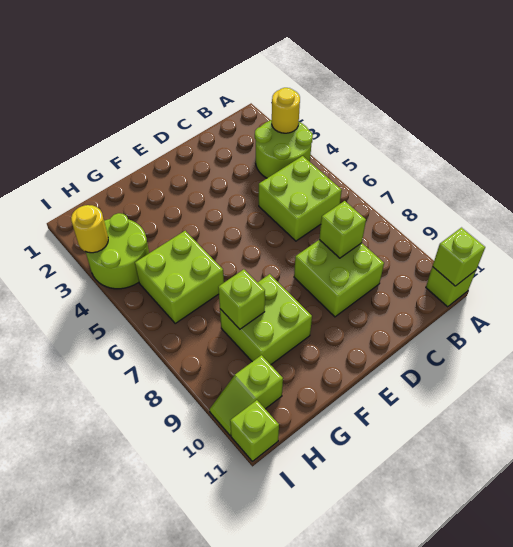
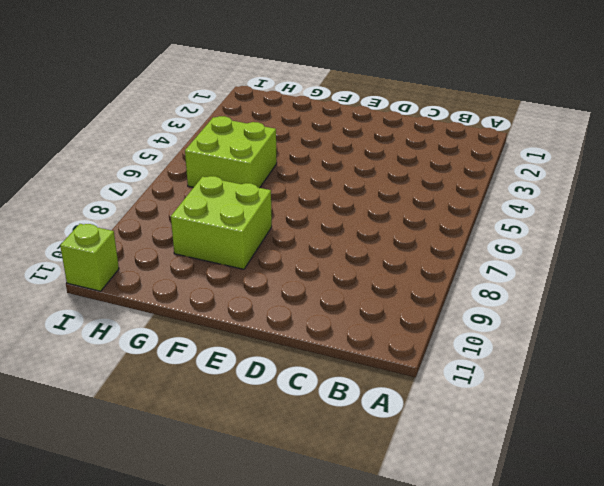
none -> lime 2x2 round brick [255,120,313,178]
none -> lime 1x1 brick [426,267,476,307]
none -> lime 2x2 brick [259,156,342,241]

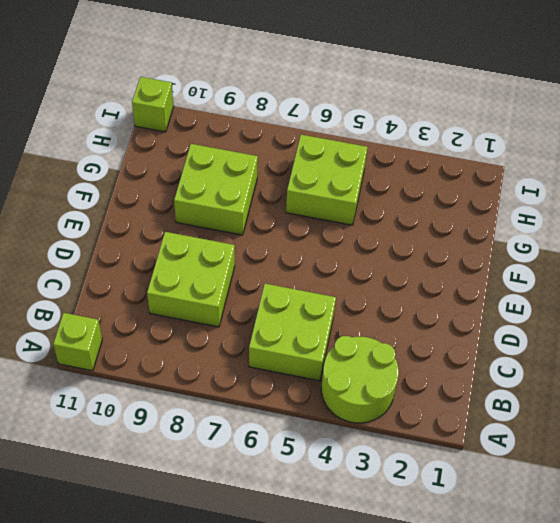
none -> lime 2x2 round brick [86,213,149,289]
none -> lime 1x2 slope [210,355,283,436]
none -> yellow 1x1 round brick [272,88,300,133]

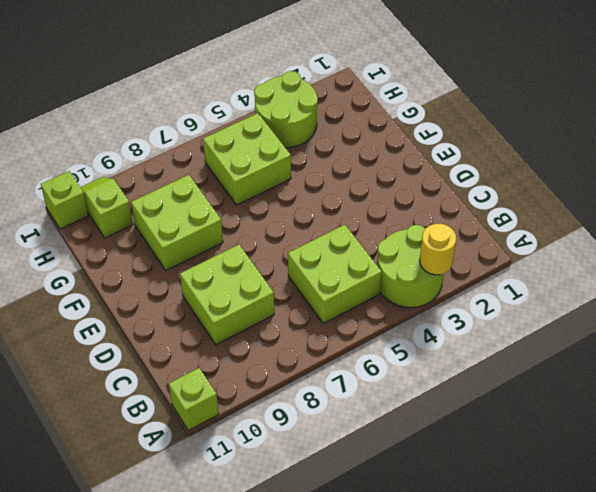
none -> lime 1x1 brick [433,228,485,286]
none -> lime 1x1 brick [319,201,366,258]
none -> lime 1x1 brick [218,269,265,329]

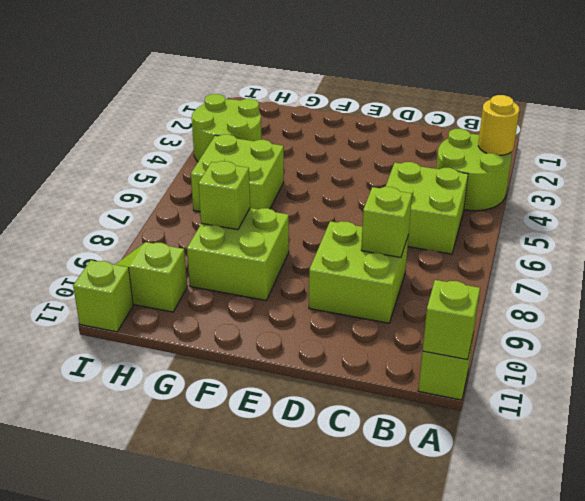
none -> yellow 1x1 round brick [71,205,108,253]

